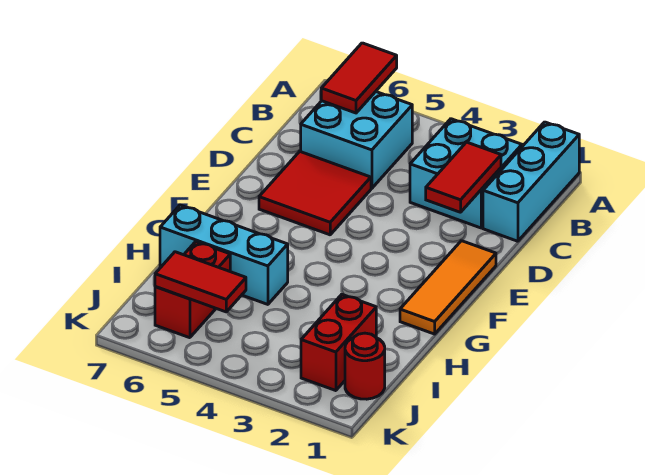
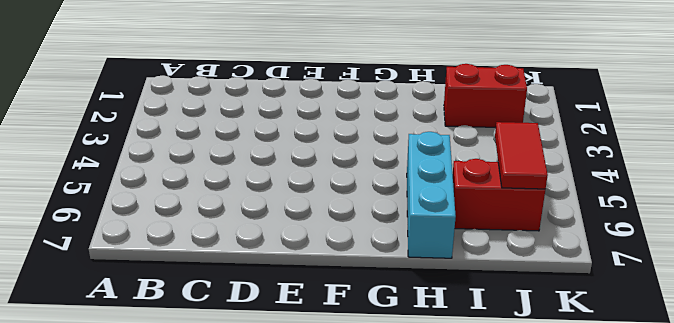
none -> cyan 1x3 brick [483,122,579,241]
none -> cyan 2x2 brick [410,119,522,228]
none -> cyan 2x2 brick [301,92,412,188]

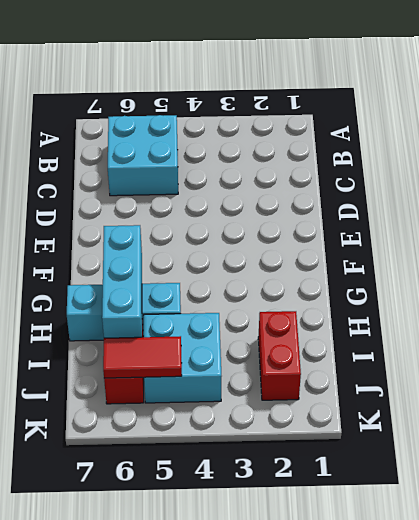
cyan 1x3 brick [102,225,142,338] -> cyan 1x3 brick moved to [483,122,579,241]
cyan 2x2 brick [144,313,222,403] -> cyan 2x2 brick moved to [410,119,522,228]
none -> red 2x2 tile [259,151,371,235]
none -> orange 1x3 tile [400,241,496,334]
none -> red 1x1 round brick [345,333,385,399]

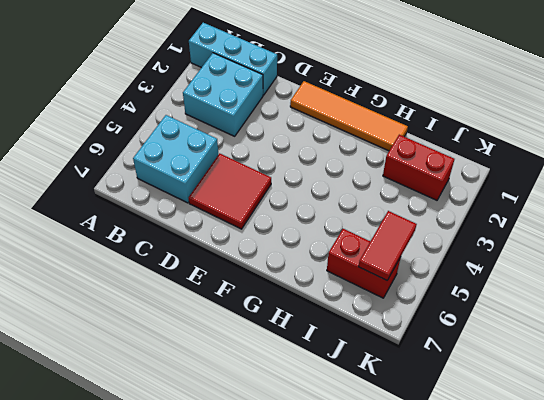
orange 1x4 tile [290,81,408,151] -> orange 1x3 tile [400,241,496,334]
none -> cyan 1x3 brick [160,205,288,304]
none -> red 1x1 round brick [345,333,385,399]
none -> red 1x2 tile [321,43,397,113]

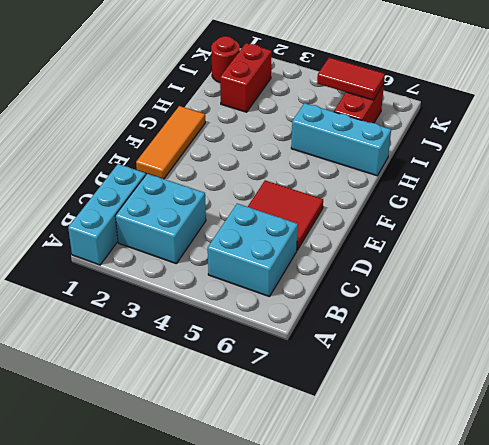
none -> red 1x2 tile [321,43,397,113]
none -> red 1x2 tile [426,142,501,212]

